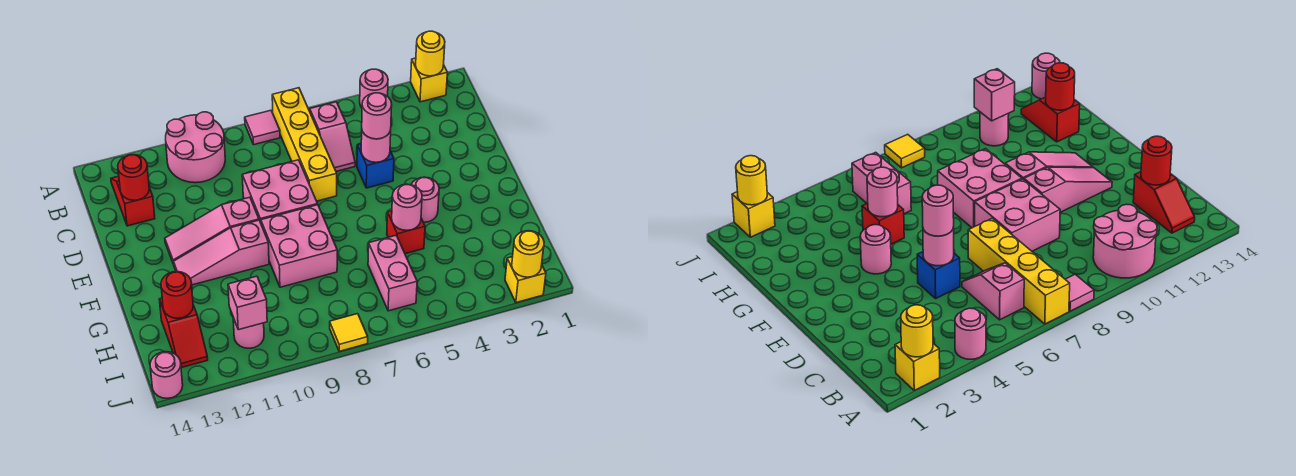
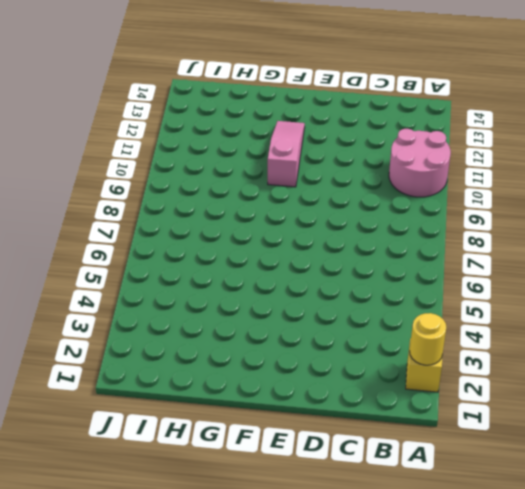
none -> pink 1x1 round brick [360,69,388,108]
none -> yellow 1x4 brick [272,88,337,201]
none -> pink 1x1 tile [245,110,280,145]

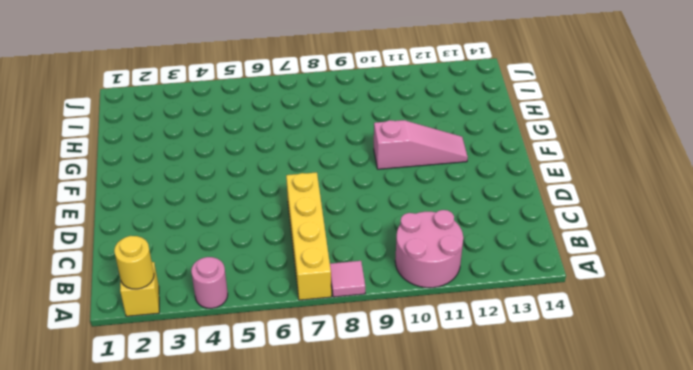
none -> pink 1x2 slope [310,102,355,171]
none -> red 1x2 slope [111,176,155,226]
none -> blue 1x1 brick [357,144,394,188]

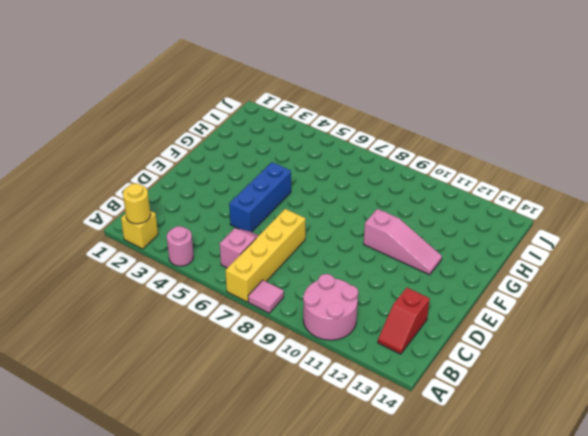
blue 1x3 brick [229,162,291,232] -> blue 1x1 brick [357,144,394,188]
none -> pink 2x2 brick [242,160,318,222]
none -> pink 1x3 slope [165,197,259,264]
none -> pink 1x1 round brick [411,177,439,222]

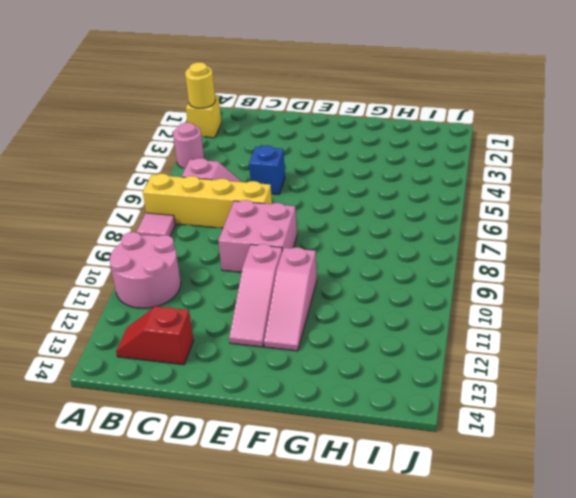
none -> pink 1x1 round brick [411,177,439,222]
none -> pink 2x2 brick [261,205,337,287]
none -> red 1x1 brick [387,211,425,254]

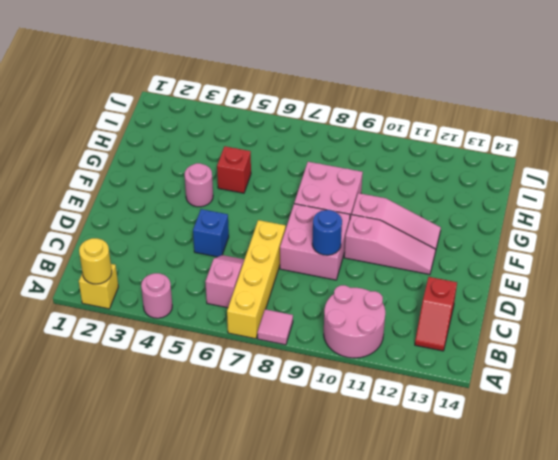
blue 1x1 round brick [312,210,342,255] -> none
none -> pink 1x2 brick [368,236,417,311]
none -> red 1x2 slope [160,298,208,368]
none -> pink 1x1 round brick [233,318,264,348]

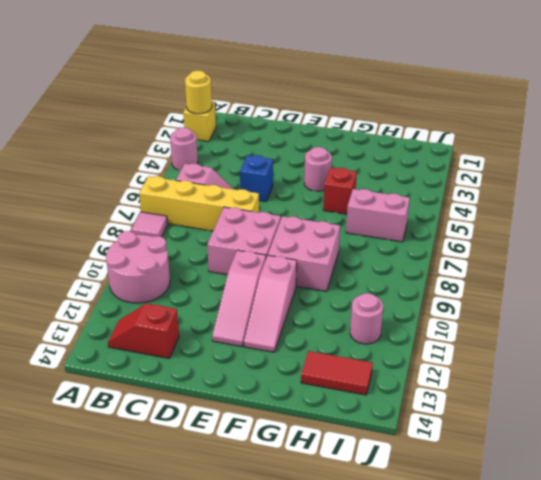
red 1x2 tile [301,351,373,395] -> red 1x2 slope [160,298,208,368]
none -> yellow 1x1 brick [505,257,546,303]
none -> yellow 1x1 tile [330,314,368,351]
none -> pink 1x1 round brick [150,352,183,398]

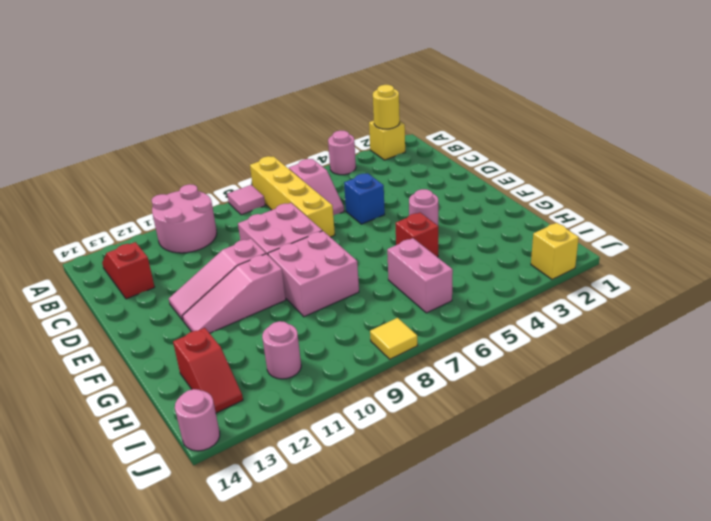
none -> red 1x1 round brick [118,155,149,200]
none -> pink 1x1 round brick [361,130,391,162]
none -> pink 1x1 round brick [392,184,422,230]

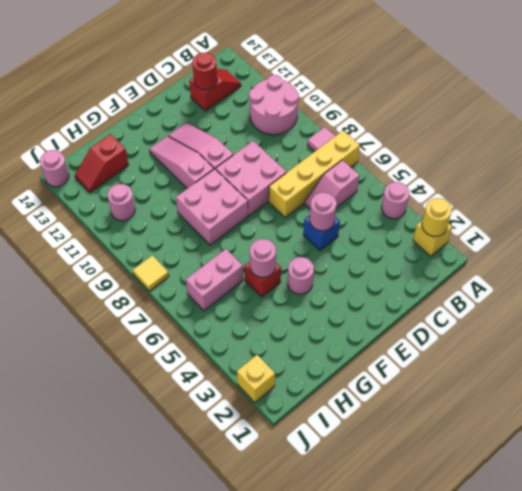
none -> red 1x1 round brick [161,271,193,318]
none -> pink 1x1 brick [228,276,267,330]
none -> yellow 1x1 round brick [512,231,544,277]

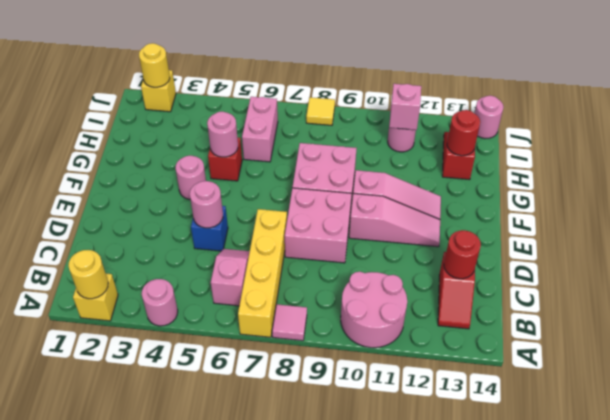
none -> pink 1x1 round brick [362,93,392,139]

